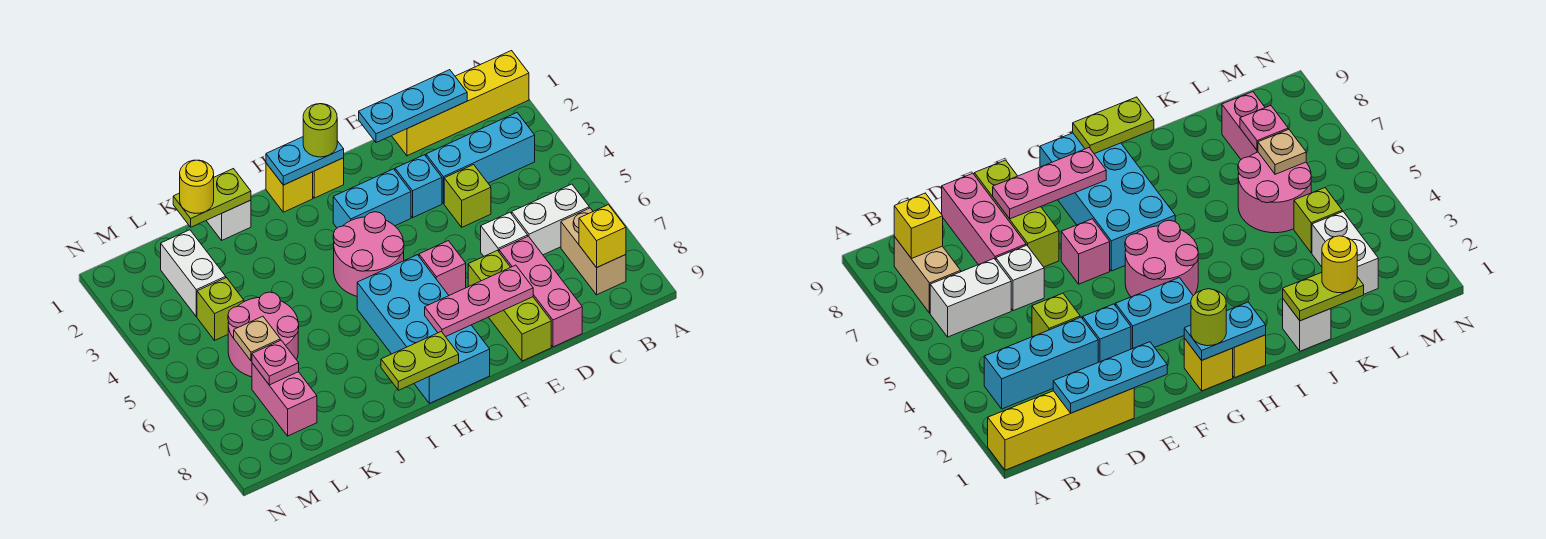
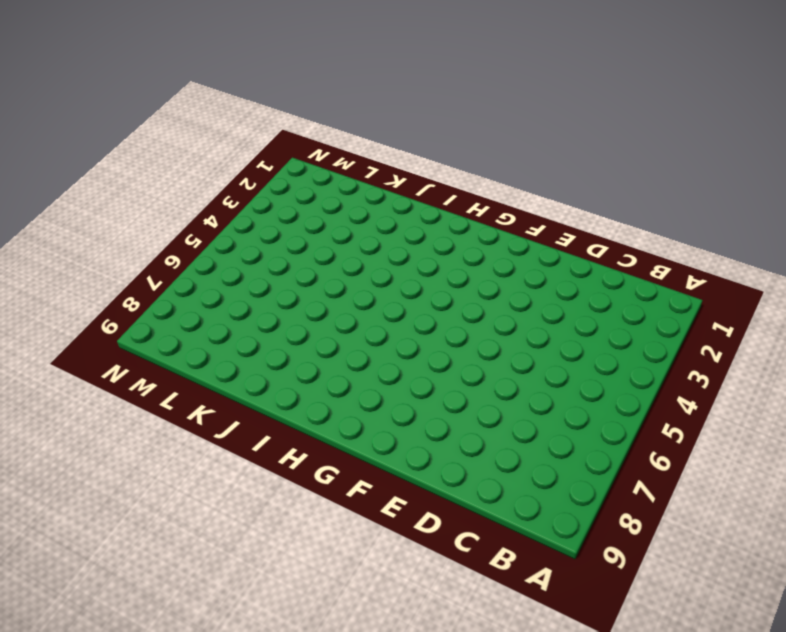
none -> yellow 1x4 brick [392,51,529,156]
none -> cyan 1x3 brick [426,113,535,204]
none -> white 1x2 brick [512,184,589,255]
none -> tan 1x2 brick [561,208,626,295]

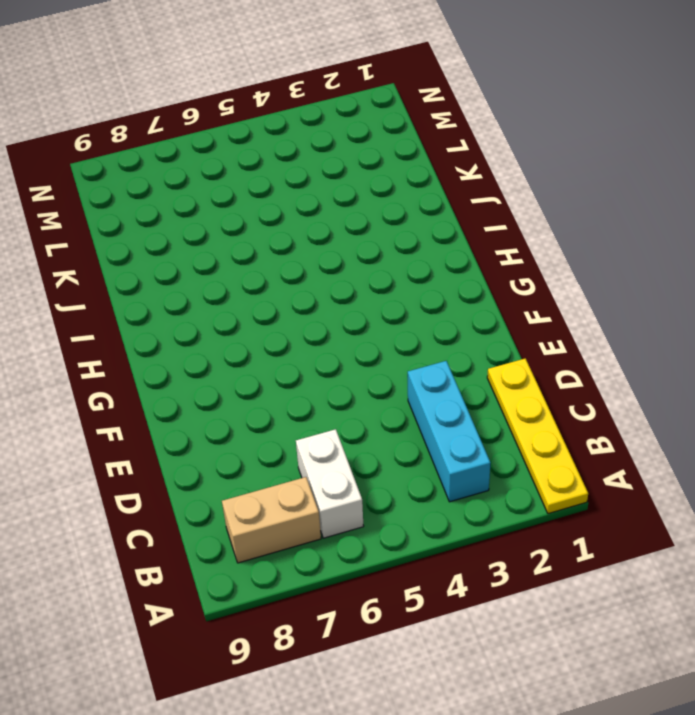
yellow 1x4 plate [487,358,588,514] -> yellow 1x4 brick [392,51,529,156]
none -> lime 1x1 brick [444,165,491,227]
none -> white 1x1 brick [481,213,528,256]
none -> pink 1x3 brick [499,236,582,347]
none -> cyan 1x1 brick [395,155,442,218]

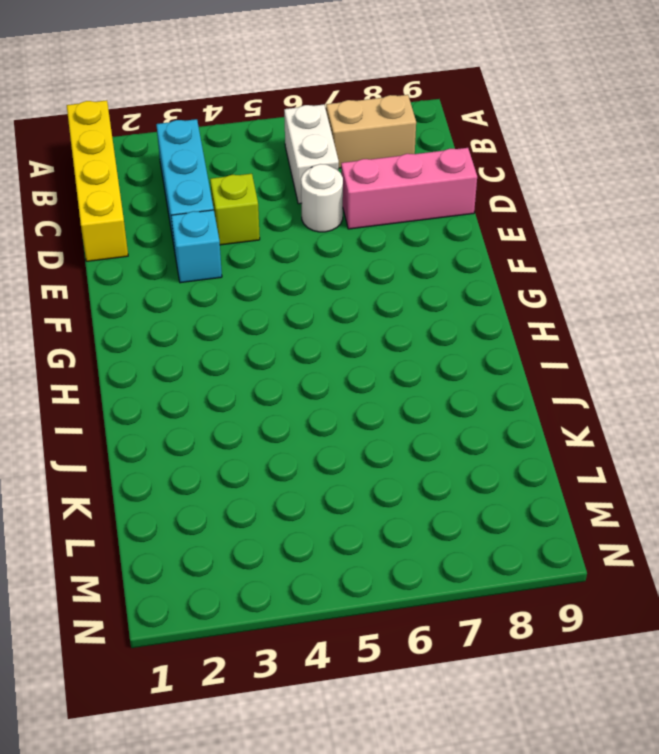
white 1x1 round brick [301,164,343,232] -> white 1x1 brick [481,213,528,256]
none -> lime 1x3 brick [468,250,551,361]
none -> cyan 1x2 brick [333,169,411,228]
none -> pink 1x1 brick [419,241,466,295]
none -> yellow 1x1 brick [313,158,344,198]

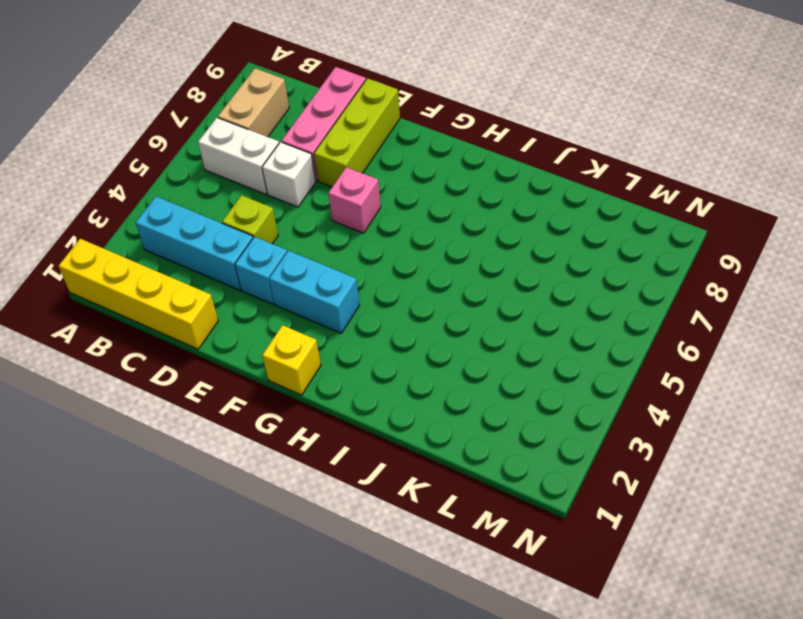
none -> pink 2x2 round brick [333,212,404,296]
none -> cyan 2x4 brick [357,255,490,403]
none -> yellow 1x1 brick [266,163,313,212]
none -> white 1x1 brick [206,200,251,240]

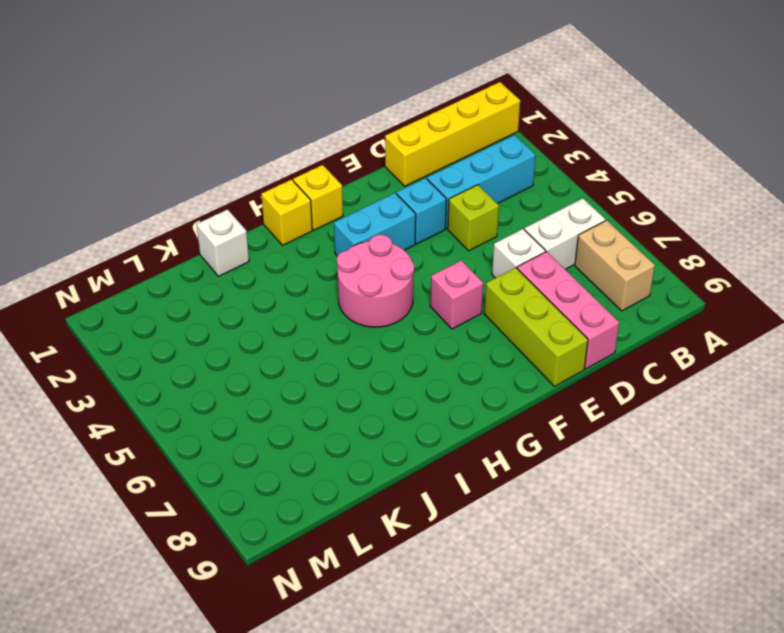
none -> cyan 2x4 brick [357,255,490,403]
none -> pink 2x2 round brick [228,292,299,377]
none -> white 1x2 brick [161,230,226,317]
none -> lime 1x1 brick [197,278,244,340]

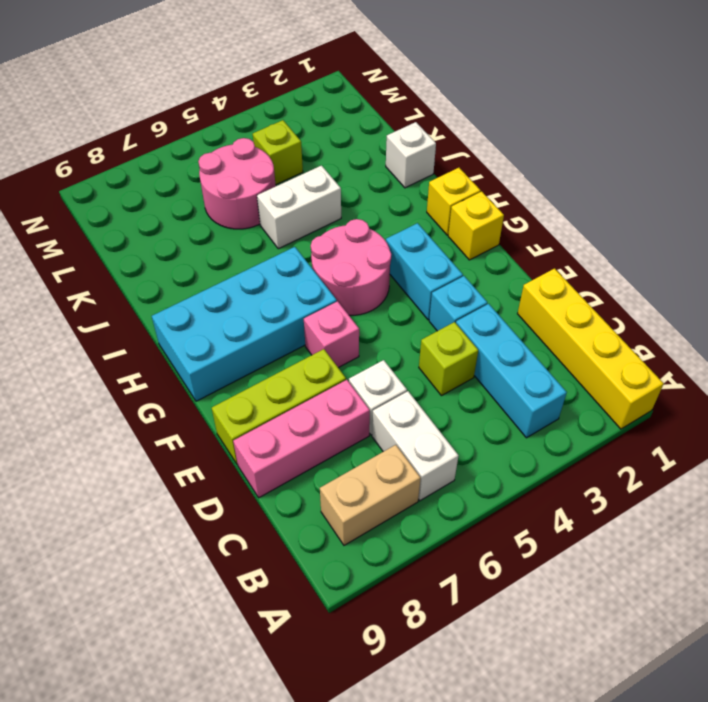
white 1x2 brick [257,166,341,249] -> white 1x2 brick moved to [161,230,226,317]
none -> pink 1x2 brick [252,363,317,436]
none -> yellow 1x1 brick [579,205,626,268]
none -> cyan 1x3 plate [359,70,467,143]
none -> pink 1x3 plate [425,265,533,337]

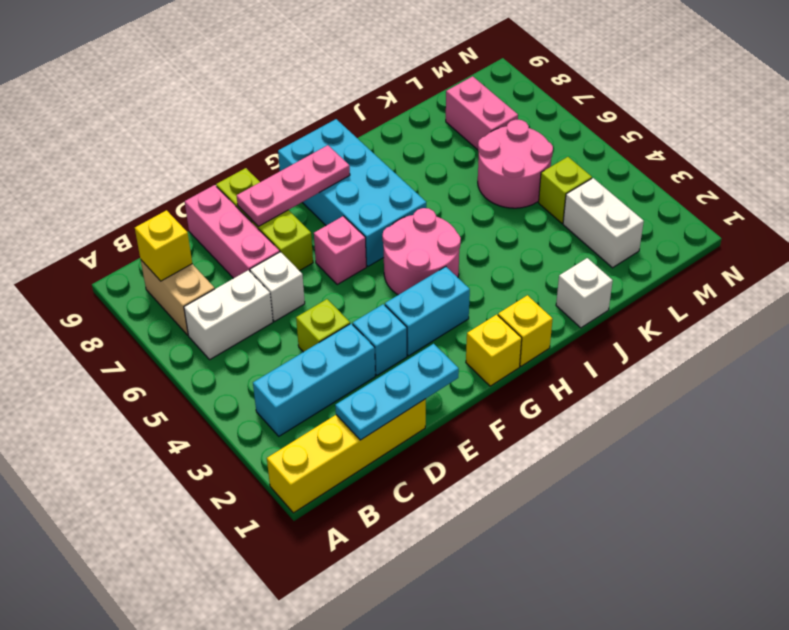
none -> cyan 1x2 plate [266,137,344,185]
none -> lime 1x2 plate [381,332,459,390]
none -> lime 1x2 plate [173,169,251,227]
none -> tan 1x1 plate [234,316,280,361]

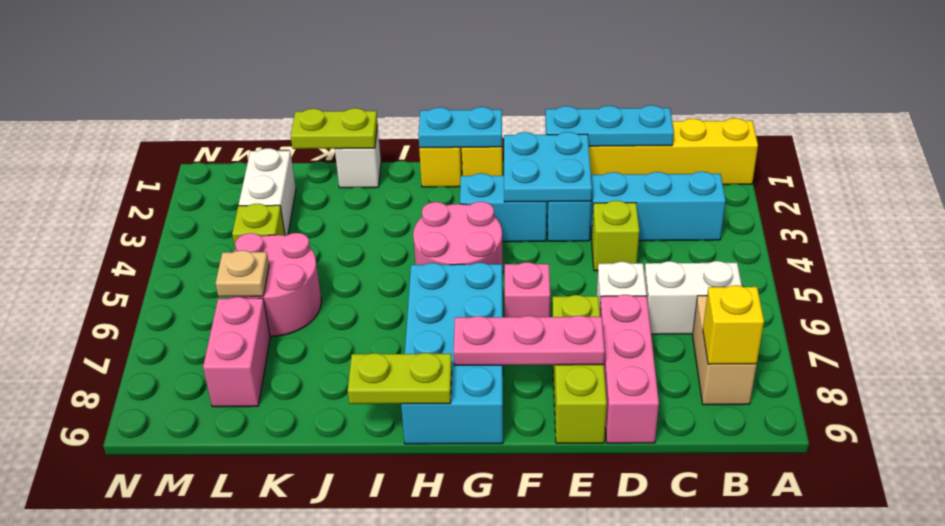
cyan 2x2 plate [504,132,592,202] -> none
none -> pink 1x1 plate [252,340,299,385]
none -> lime 1x1 round brick [303,104,337,157]
none -> yellow 1x1 round brick [180,160,214,213]

